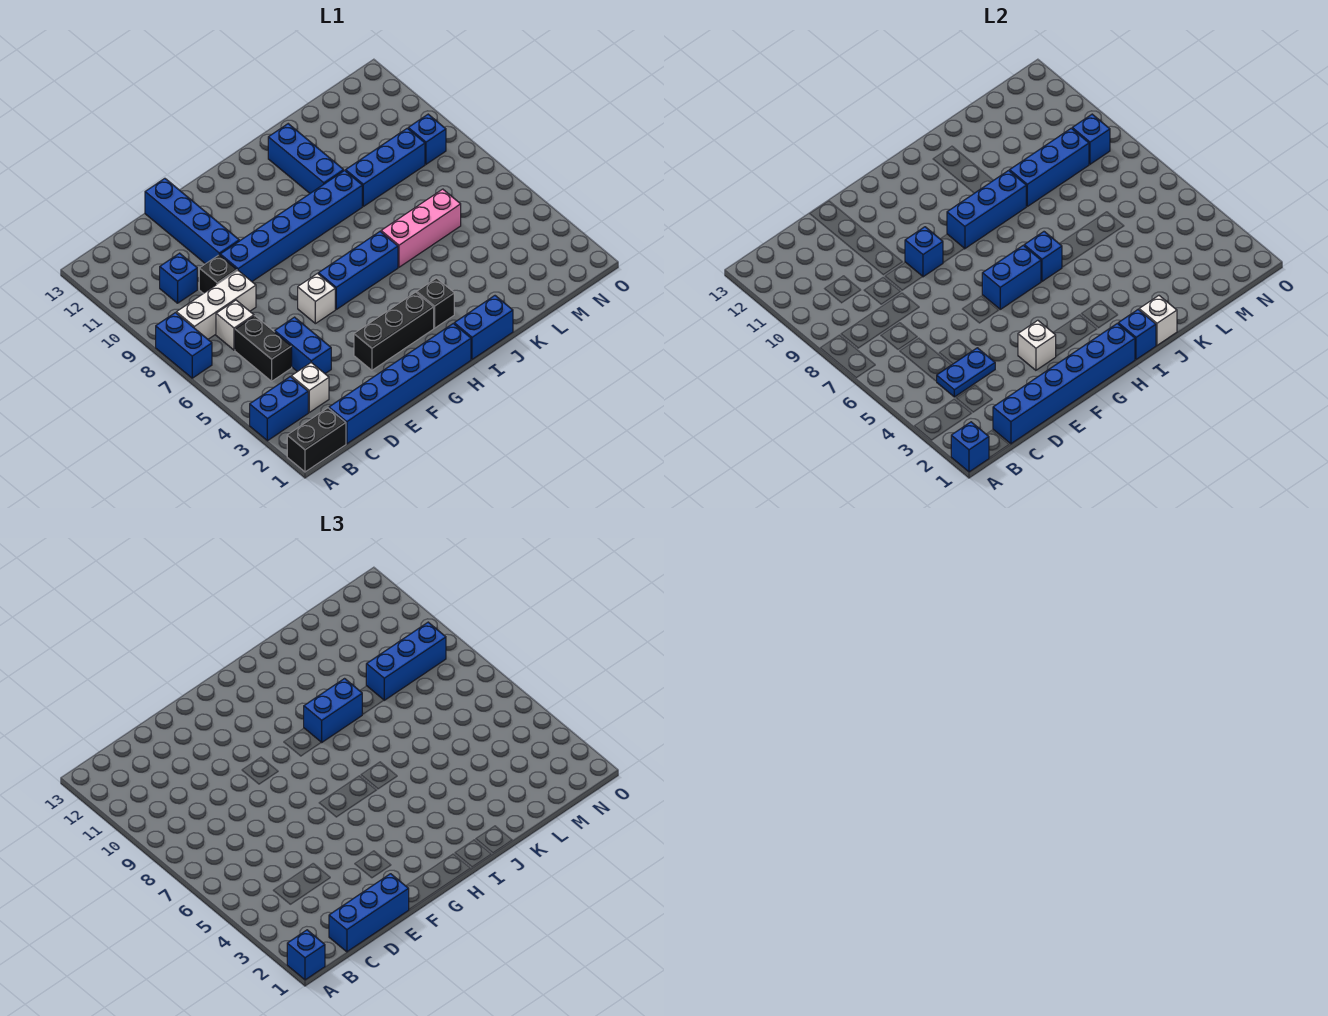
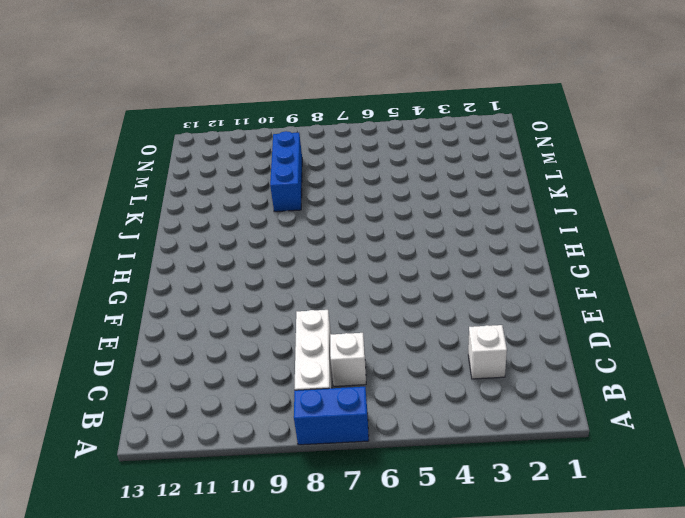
none -> black 1x2 brick [287,408,346,472]
none -> blue 1x2 brick [250,377,308,441]
none -> blue 1x6 brick [329,324,471,444]
none -> black 1x2 brick [235,316,292,381]

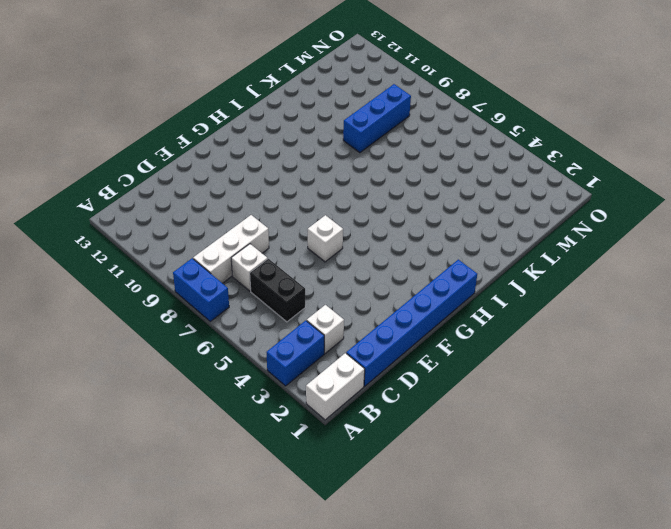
white 1x2 brick [306,353,365,420] -> black 1x2 brick [287,408,346,472]
none -> blue 1x1 brick [160,253,197,303]
none -> blue 1x2 brick [275,317,331,374]
none -> black 1x1 brick [199,255,237,294]
none -> blue 1x6 brick [220,171,362,281]

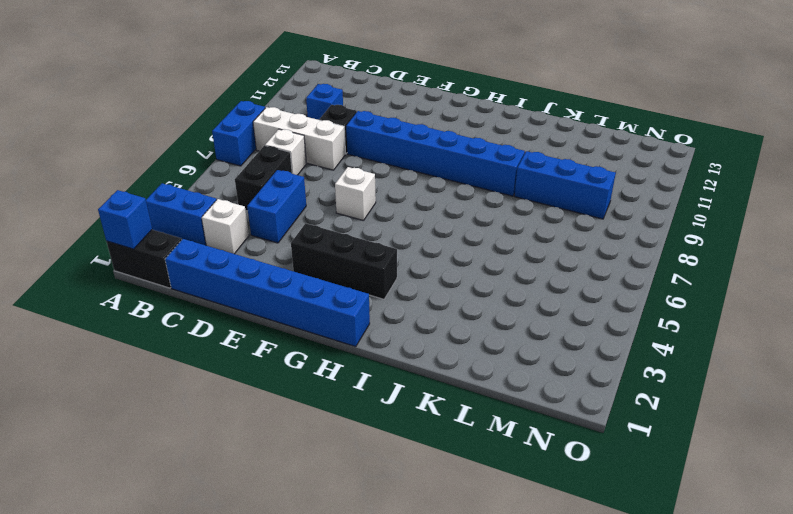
none -> blue 1x4 brick [145,178,239,264]
none -> blue 1x3 brick [318,232,398,309]
none -> blue 1x2 brick [454,296,513,359]
none -> black 1x1 brick [417,278,454,328]

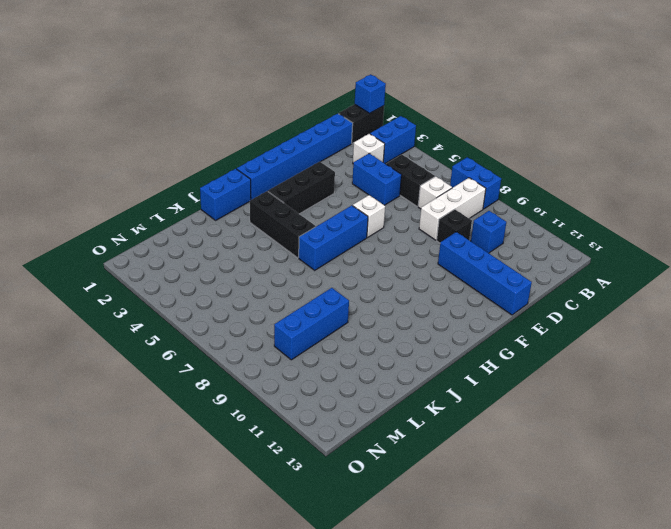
black 1x3 brick [250,191,316,258] -> black 1x1 brick [417,278,454,328]
none -> blue 1x6 brick [220,171,362,281]
none -> pink 1x3 brick [381,189,461,267]
none -> blue 1x3 brick [268,124,344,193]
none -> blue 1x1 brick [408,114,446,164]

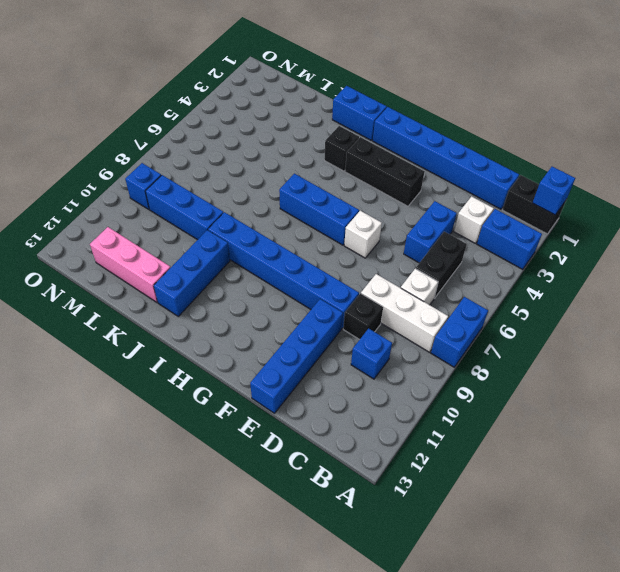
pink 1x3 brick [90,227,170,302] -> pink 1x3 brick moved to [381,189,461,267]
none -> blue 1x6 brick [993,324,1135,444]
none -> blue 1x2 plate [936,348,995,397]
none -> white 1x1 brick [1018,320,1056,370]
none -> blue 1x1 brick [905,227,943,277]

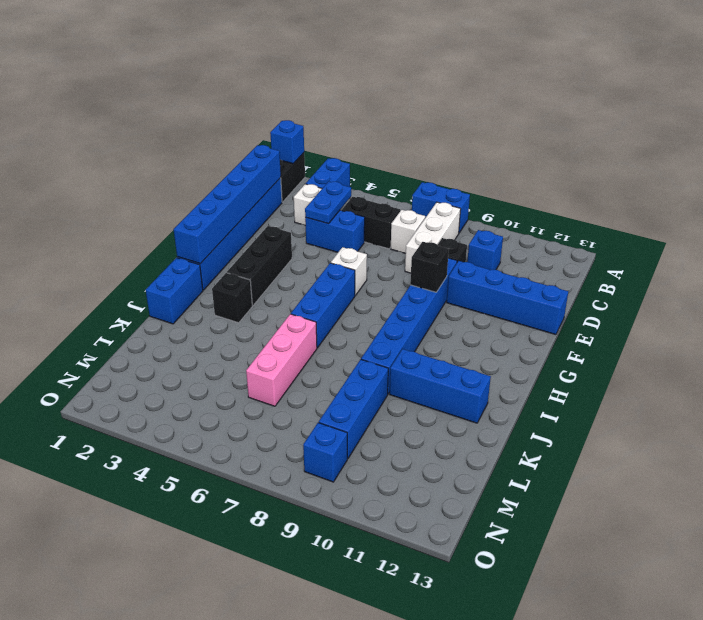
black 1x1 brick [410,242,449,292] -> blue 1x1 brick [905,227,943,277]
none -> white 1x1 brick [1018,320,1056,370]
none -> blue 1x2 brick [982,245,1041,309]
none -> blue 1x3 brick [947,171,1026,249]
none -> blue 1x1 brick [1118,310,1156,359]

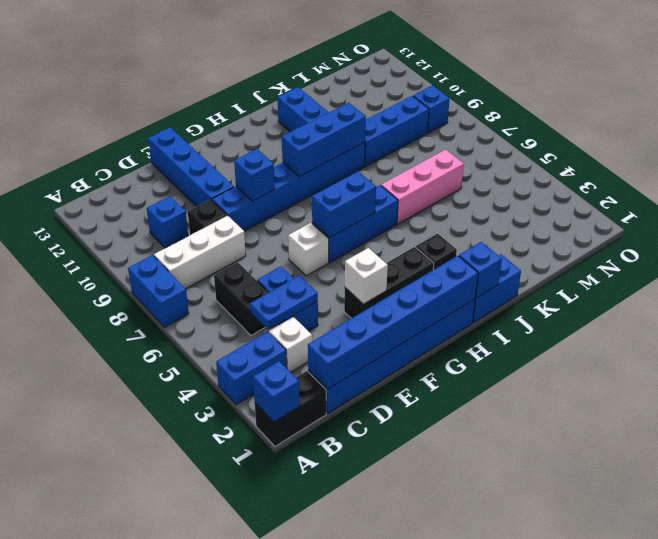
none -> white 1x1 brick [216,300,254,350]
none -> blue 1x1 brick [1024,232,1062,281]
none -> white 1x1 brick [1139,296,1177,345]
none -> blue 1x3 brick [1010,128,1089,206]

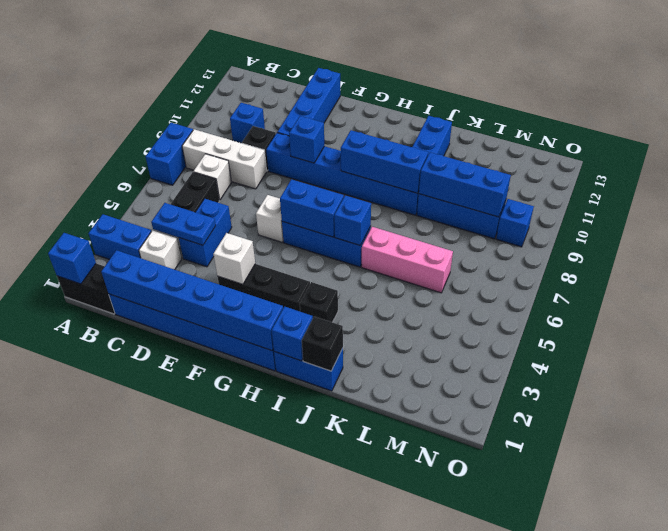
black 1x1 brick [302,316,343,371] -> white 1x1 brick [1139,296,1177,345]
none -> blue 1x1 brick [1072,114,1110,164]
none -> blue 1x1 brick [287,930,325,980]
none -> blue 1x3 brick [329,874,409,952]
none -> blue 1x2 brick [304,679,362,742]

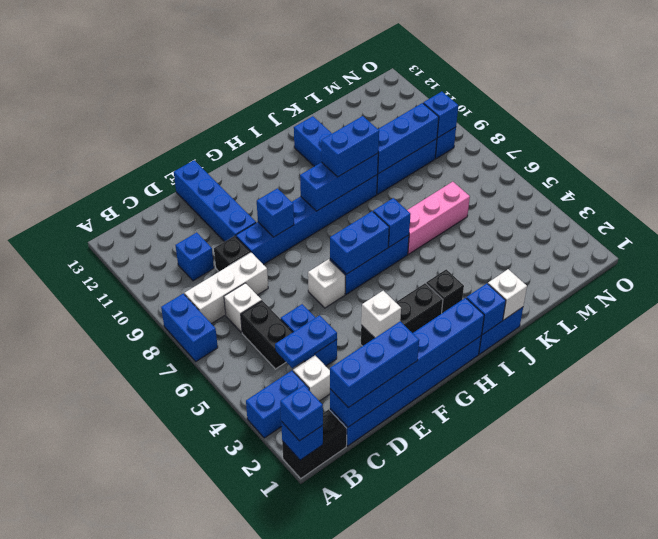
none -> blue 1x3 brick [366,622,446,700]

